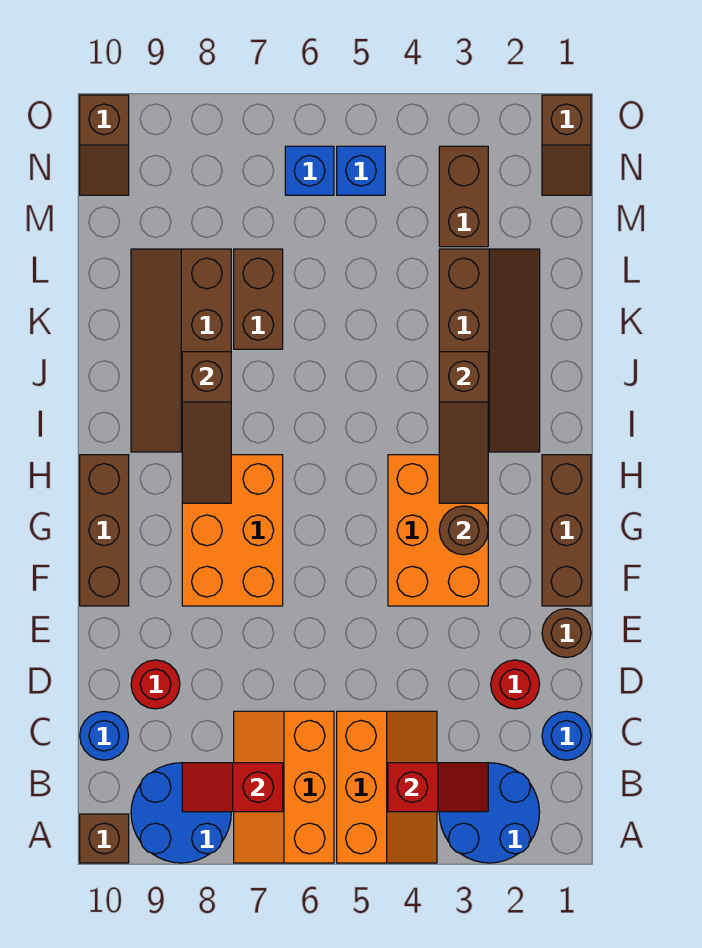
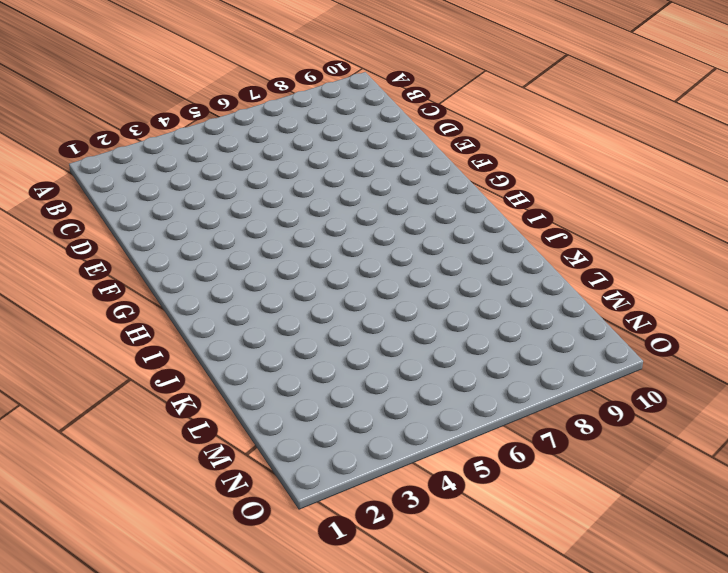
none -> blue 2x2 round brick [439,763,540,863]
none -> orange 2x3 slope [337,711,437,863]
none -> orange 2x3 slope [234,711,334,863]

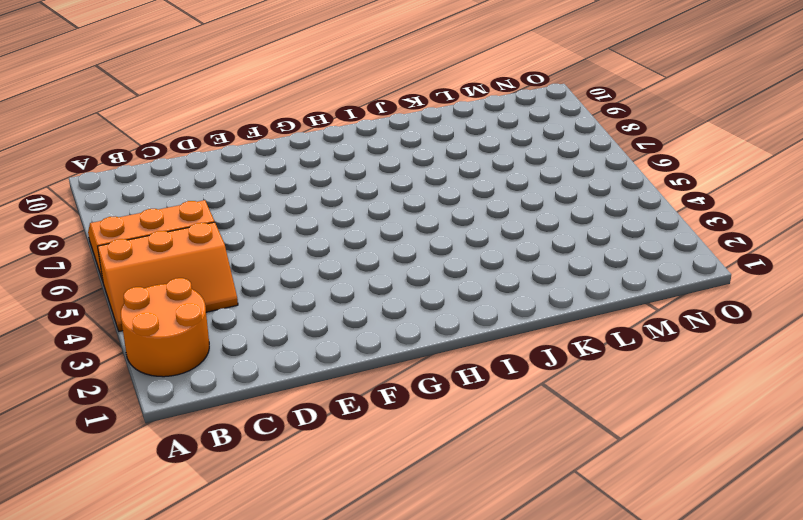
orange 2x2 round brick [121,278,209,377] -> blue 2x2 round brick [439,763,540,863]
none -> blue 2x2 round brick [131,763,231,863]
none -> brown 1x1 brick [80,814,129,863]
none -> blue 1x1 round brick [542,711,591,760]

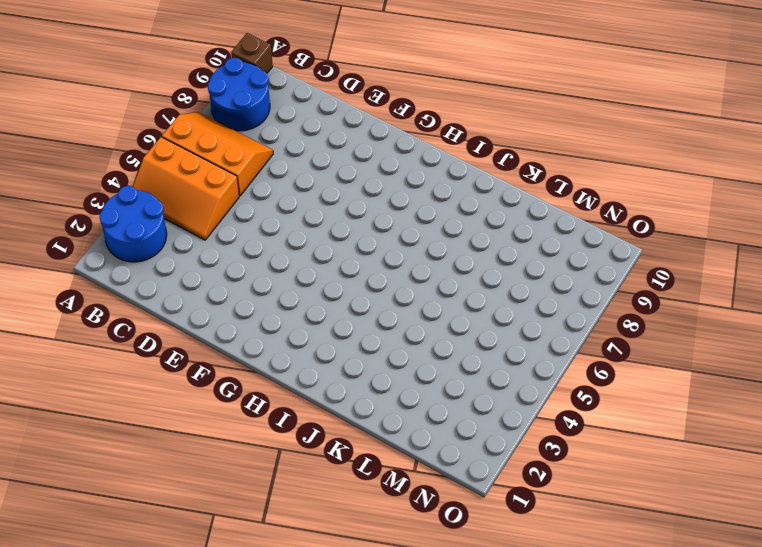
none -> blue 1x1 round brick [542,711,591,760]
none -> blue 1x1 round brick [80,711,129,760]
none -> red 1x1 round brick [491,660,540,709]

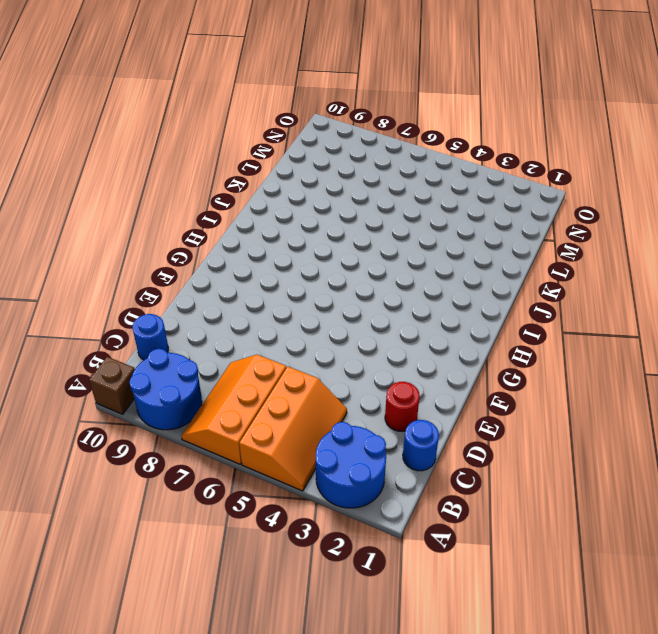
none -> red 1x1 round brick [131,660,180,709]
none -> brown 1x1 round brick [542,609,591,657]
none -> brown 1x3 brick [542,455,591,606]

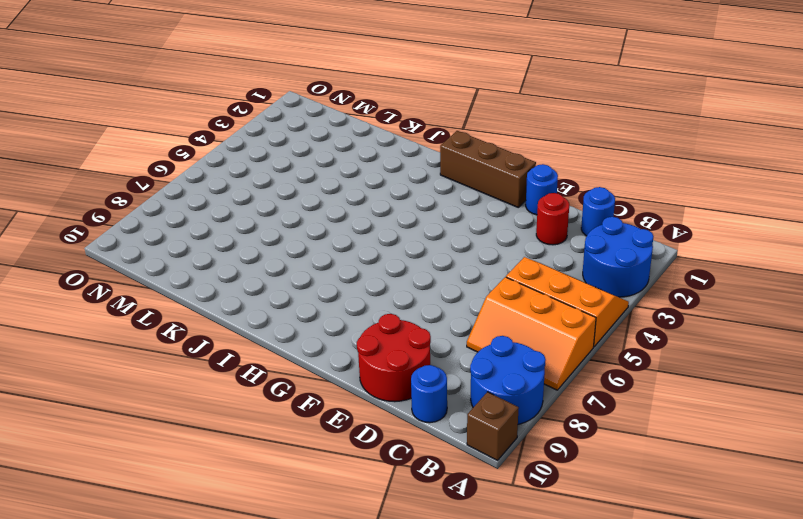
red 2x2 round brick [357,314,431,402] -> red 1x1 round brick [131,660,180,709]
blue 1x1 round brick [526,164,558,215] -> brown 1x1 round brick [542,609,591,657]
none -> orange 2x3 brick [388,455,488,606]
none -> orange 2x3 brick [182,455,283,606]
none -> brown 1x3 brick [80,455,129,606]

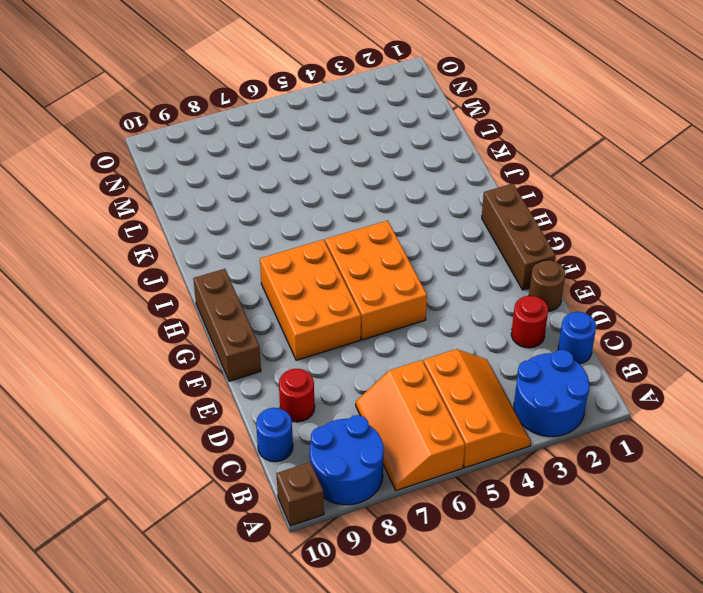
orange 2x3 brick [325,221,427,340] -> orange 2x3 brick moved to [388,455,488,606]
none -> brown 2x4 slope [439,249,540,452]
none -> brown 2x4 slope [131,249,231,452]
none -> brown 1x2 brick [234,249,283,349]

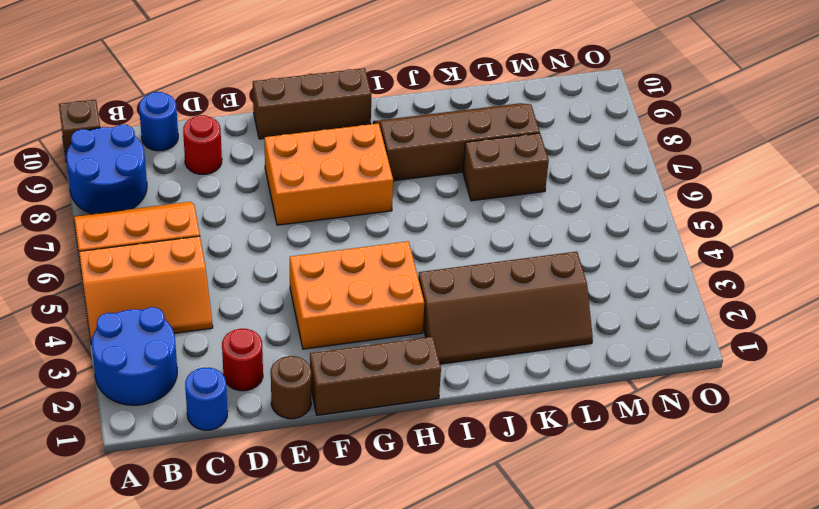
none -> brown 1x2 brick [439,146,488,247]
none -> brown 1x2 slope [542,95,591,195]
none -> blue 1x1 brick [337,146,385,195]

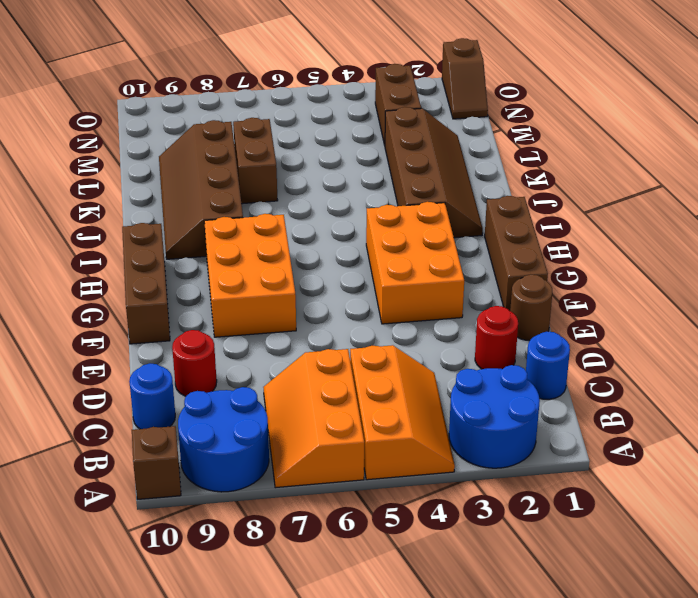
none -> blue 1x1 brick [337,146,385,195]
none -> blue 1x1 brick [285,146,334,195]
none -> brown 1x2 slope [80,95,129,195]

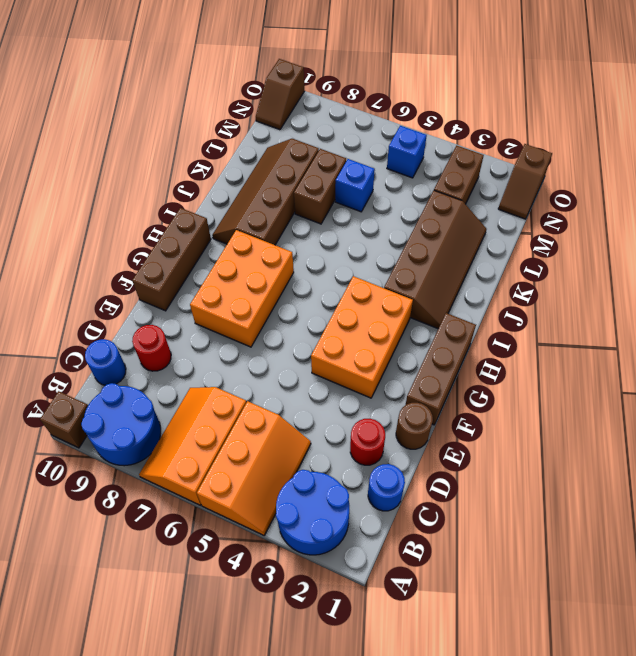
blue 1x1 brick [335,159,375,212] -> blue 1x1 brick moved to [285,146,334,195]
none -> red 1x2 slope [388,763,488,812]
none -> red 1x2 slope [182,763,283,812]
none -> brown 1x1 round brick [439,506,488,555]

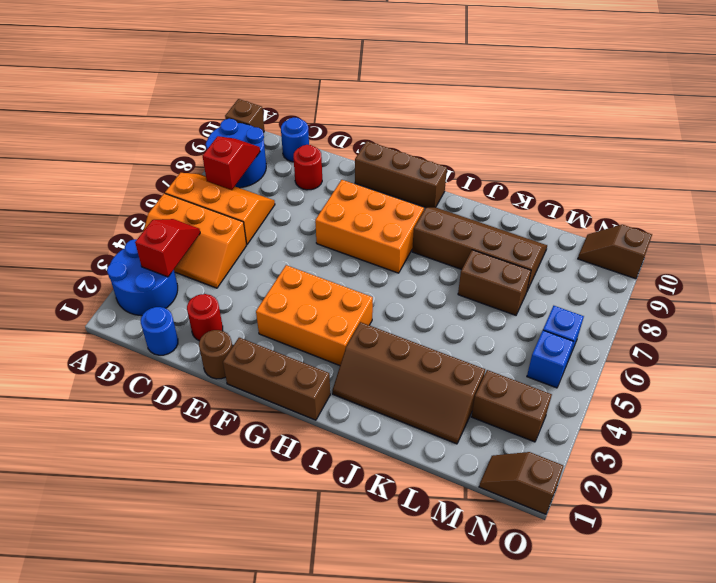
red 1x2 slope [135,219,200,277] -> red 1x2 slope turned to [388,763,488,812]
none -> brown 1x1 round brick [439,506,488,555]
none -> brown 1x3 slope [439,352,488,503]
none -> brown 1x3 slope [182,352,231,503]

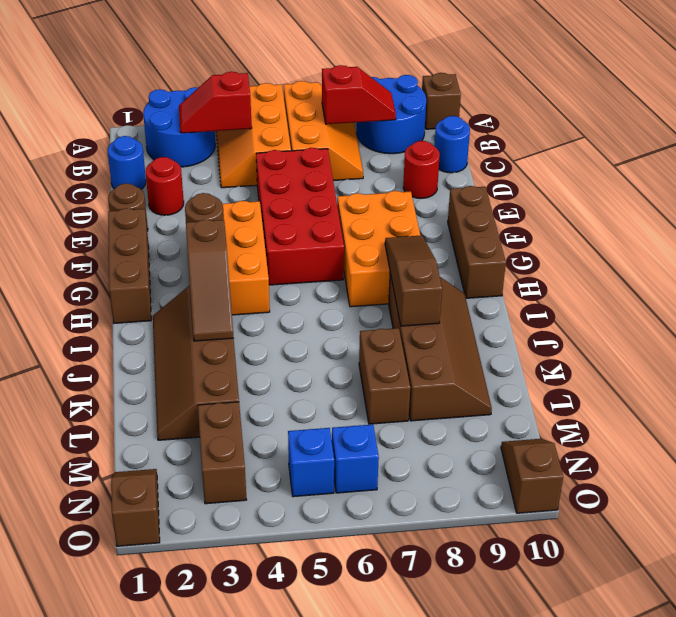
red 2x4 brick [256,148,344,285] -> none
brown 1x3 slope [186,220,234,341] -> brown 1x3 slope turned to [439,352,488,503]

